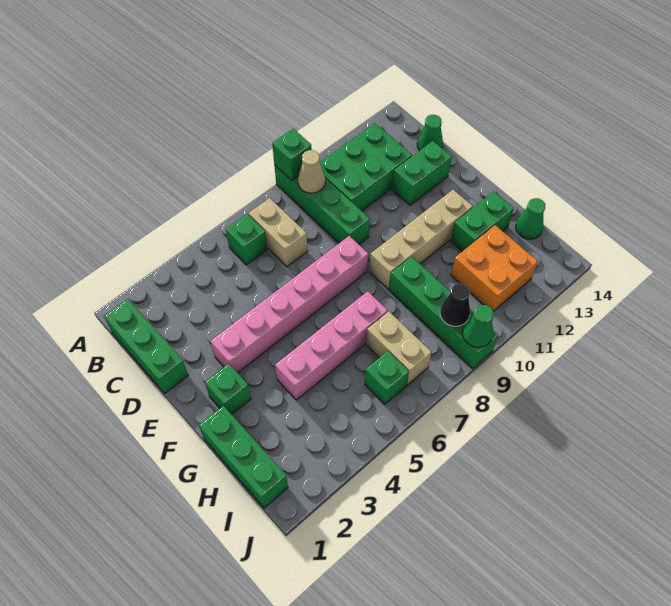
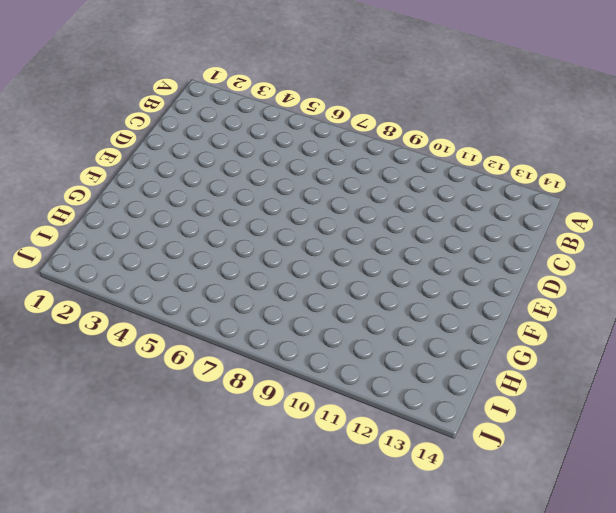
none -> green 1x4 brick [274,165,370,244]
none -> green 1x3 brick [104,299,188,393]
none -> green 1x1 brick [226,214,267,265]

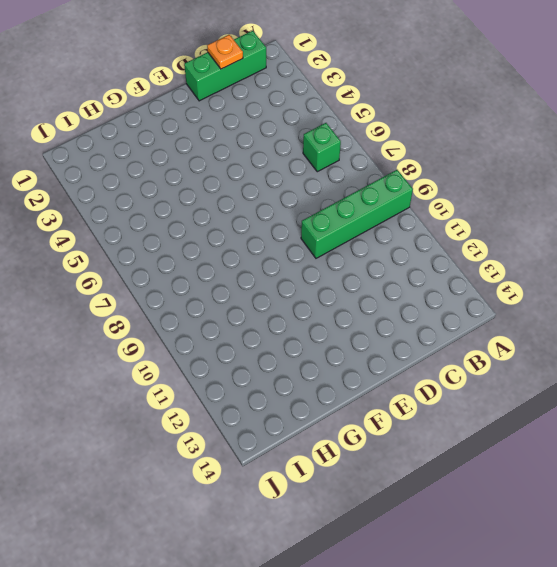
orange 1x1 plate [207,35,243,69] -> none
none -> tan 1x2 brick [249,198,308,267]
none -> green 2x3 brick [320,123,412,211]
none -> green 1x1 cone [417,115,443,151]

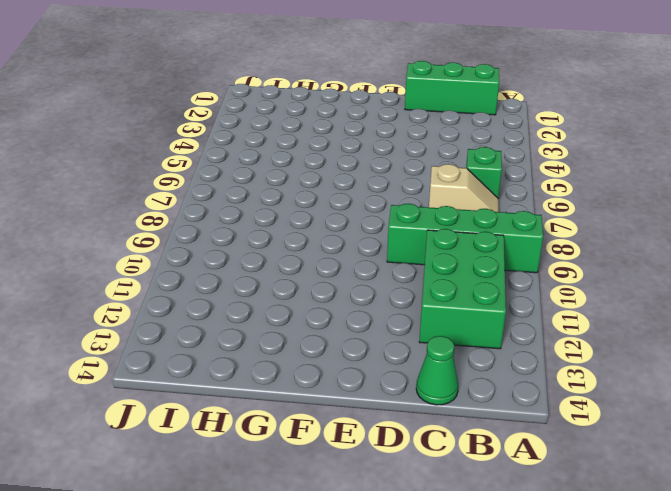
tan 1x2 slope [429,164,499,212] -> tan 1x2 brick [249,198,308,267]
none -> green 1x2 brick [392,141,452,205]
none -> pink 1x6 brick [210,236,368,373]
none -> green 1x1 brick [205,364,251,414]

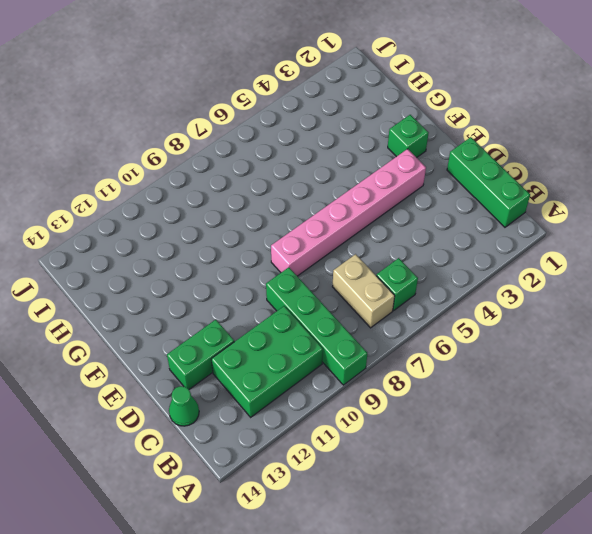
none -> tan 1x4 brick [369,190,473,289]
none -> green 1x3 brick [199,406,288,508]
none -> pink 1x4 brick [275,291,388,400]

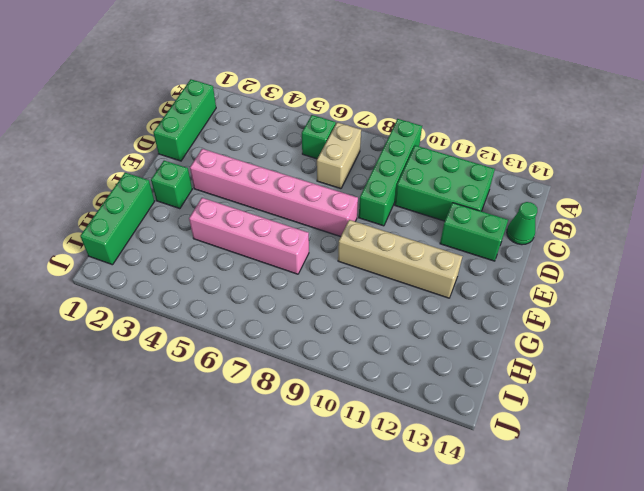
none -> green 1x4 brick [389,257,498,368]
none -> green 1x2 brick [451,191,514,251]
none -> tan 1x2 brick [366,312,432,385]

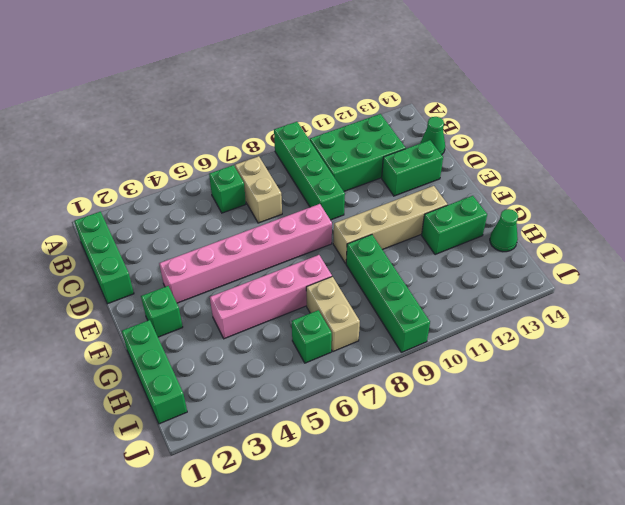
none -> orange 2x2 brick [451,225,538,312]
none -> green 1x1 brick [272,129,312,180]
none -> tan 1x1 cone [298,150,325,193]

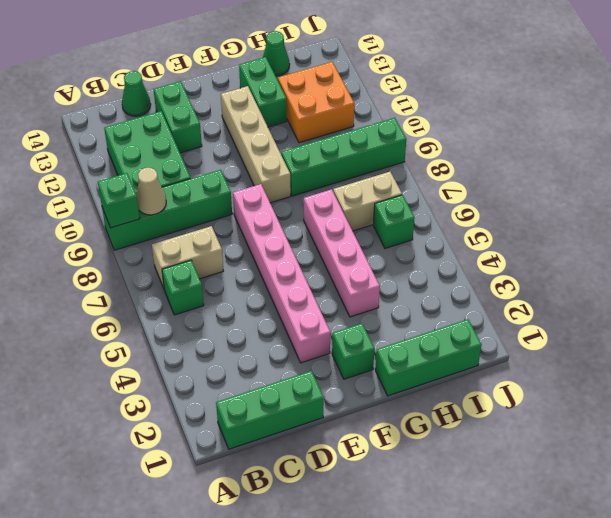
none -> black 1x1 cone [440,284,470,326]
none -> green 1x1 cone [462,305,493,347]

